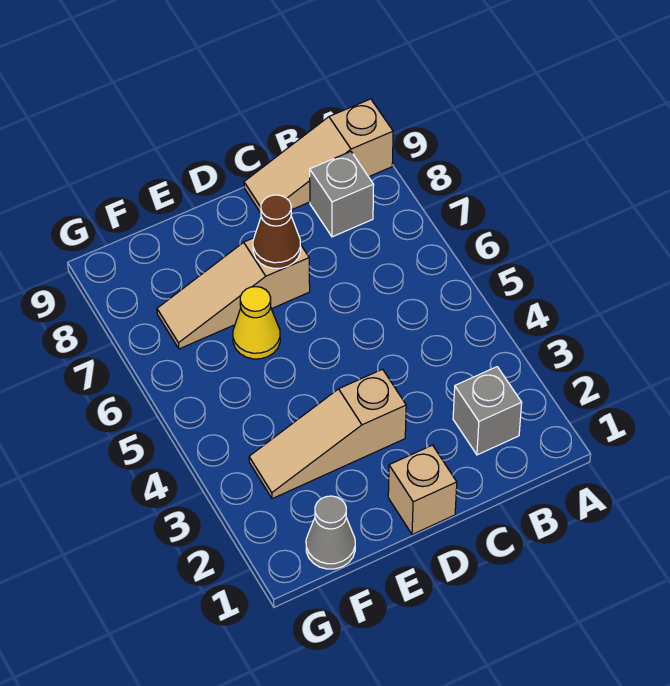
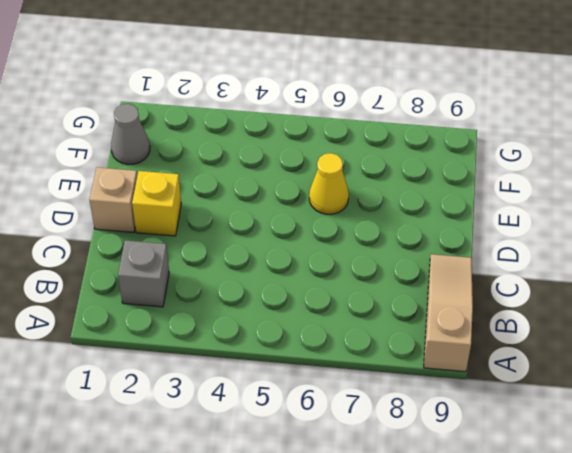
yellow 1x1 brick [132,171,181,236] -> none
none -> grey 1x1 brick [310,151,374,237]
none -> tan 1x3 slope [249,369,406,499]

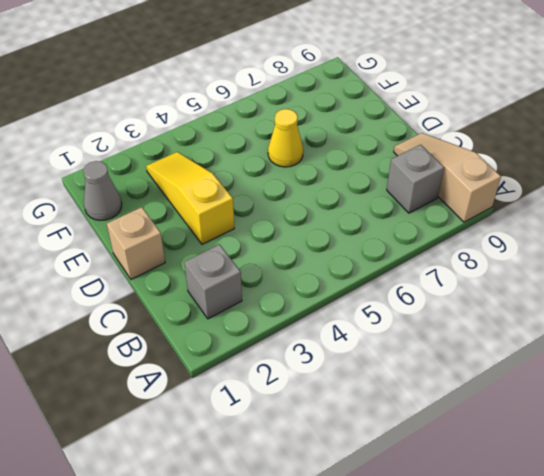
yellow 1x3 slope [146,152,234,244] -> tan 1x3 slope [249,369,406,499]
none -> tan 1x3 slope [157,238,310,349]
none -> brown 1x1 cone [253,195,301,268]

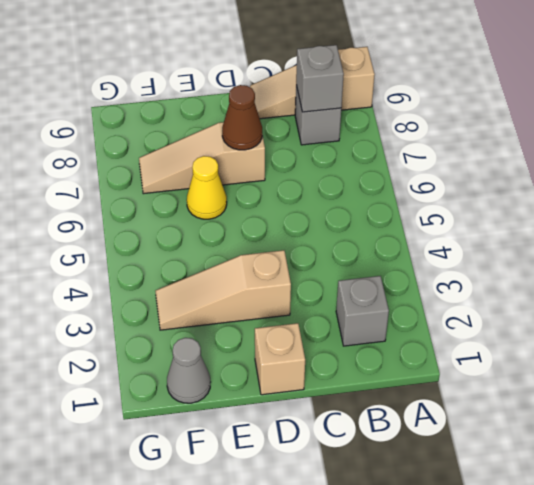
grey 1x1 brick [296,45,344,112] -> none

